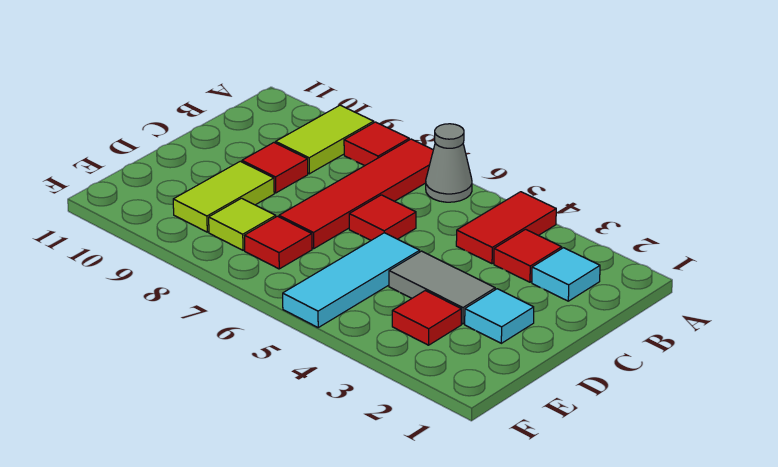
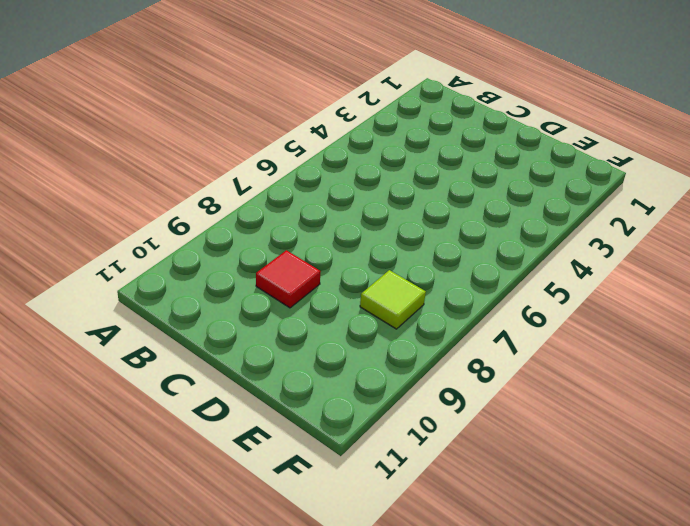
none -> red 1x2 tile [456,192,556,264]
none -> grey 1x1 cone [426,124,472,202]
none -> red 1x4 tile [279,139,433,249]

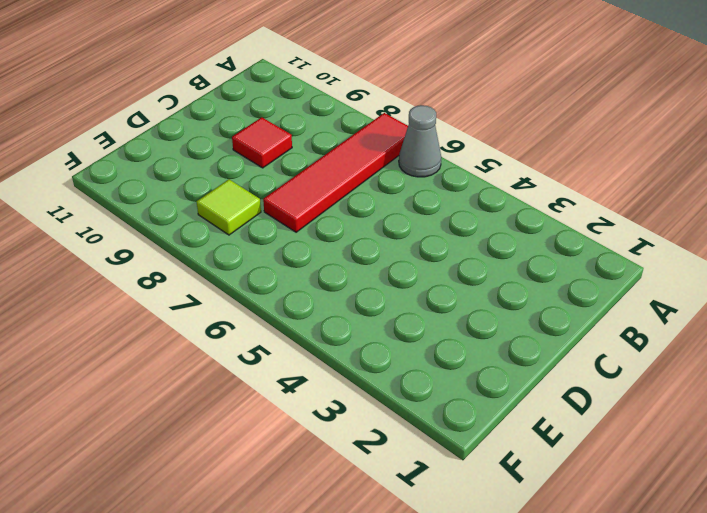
none -> red 1x2 tile [456,192,556,264]
none -> red 1x1 tile [344,122,409,166]
none -> lime 1x2 tile [276,105,374,174]

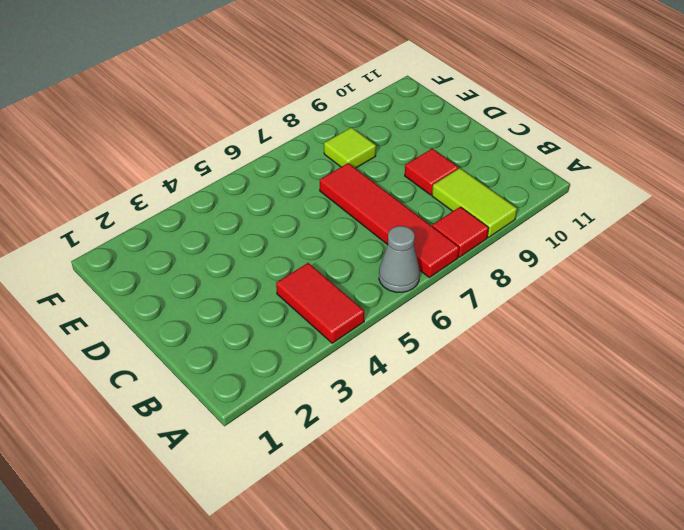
none -> cyan 1x1 tile [532,248,600,301]
none -> red 1x1 tile [494,229,562,282]
none -> red 1x1 tile [349,195,416,240]

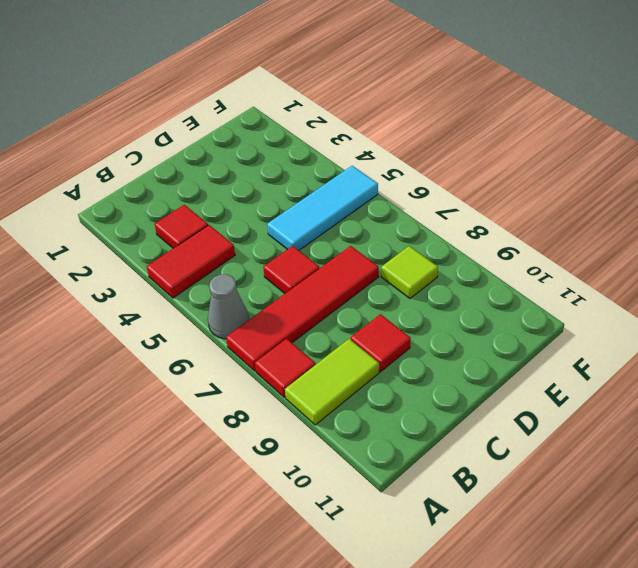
none -> cyan 1x1 tile [532,248,600,301]
none -> cyan 1x1 tile [465,289,534,343]
none -> grey 1x2 tile [389,251,495,324]

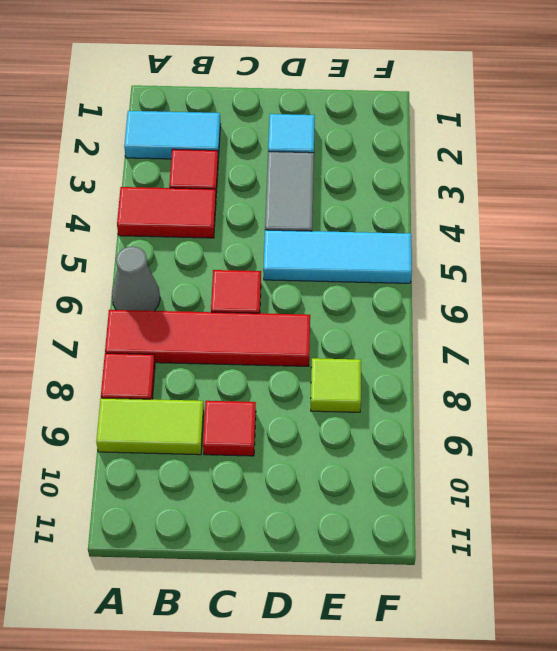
cyan 1x2 tile [124,111,221,159] -> cyan 1x1 tile [532,248,600,301]
none -> lime 1x2 tile [173,161,274,232]
none -> red 1x1 tile [392,291,461,345]
none -> red 1x1 tile [245,216,312,269]

